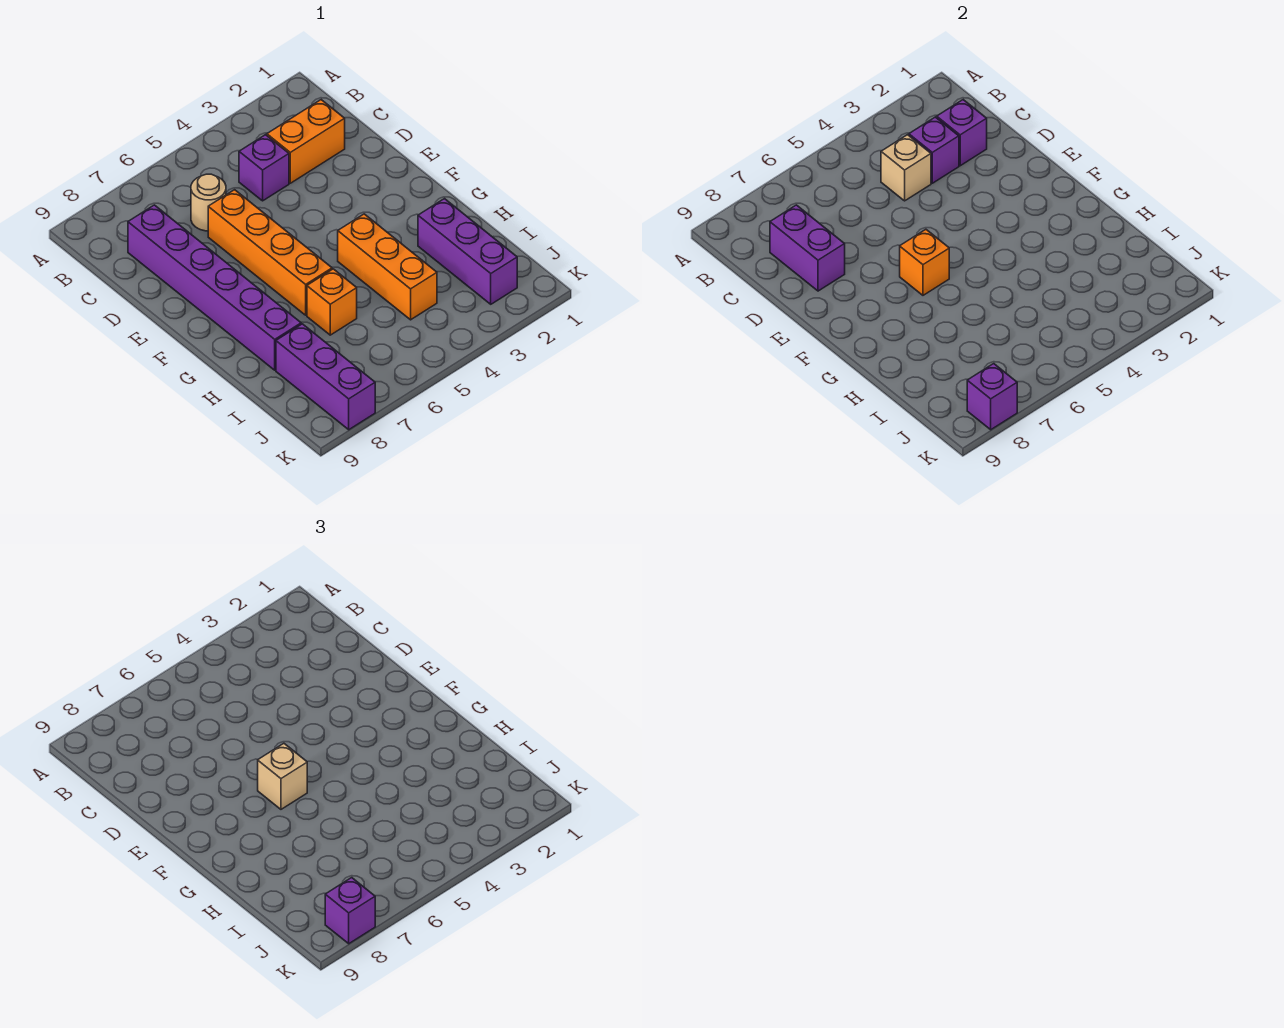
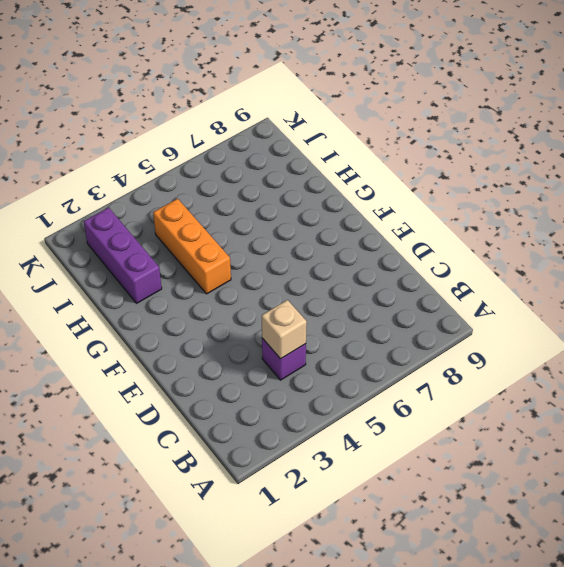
none -> orange 1x2 brick [267,100,345,183]
none -> tan 1x1 round brick [191,174,226,231]
none -> purple 1x6 brick [128,205,301,370]

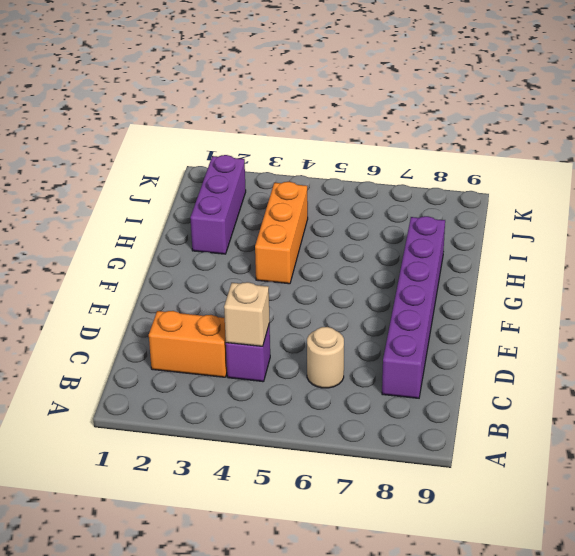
none -> orange 1x4 brick [208,190,332,315]
none -> orange 1x1 brick [307,269,357,335]
none -> purple 1x3 brick [276,324,375,430]

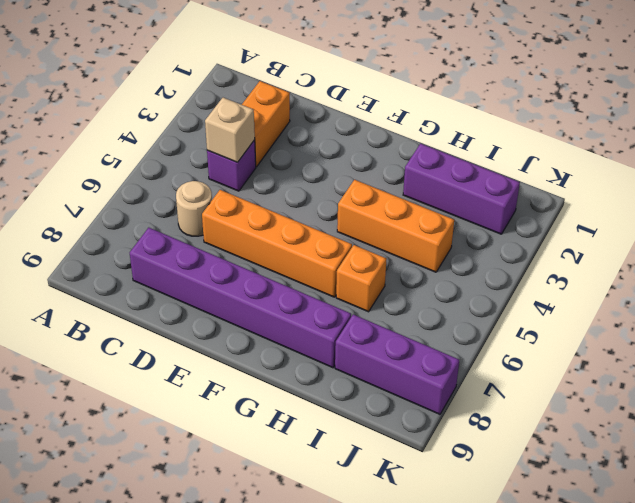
none -> purple 1x1 brick [937,100,987,166]
none -> purple 1x1 brick [909,117,959,183]
none -> purple 1x2 brick [770,205,845,291]

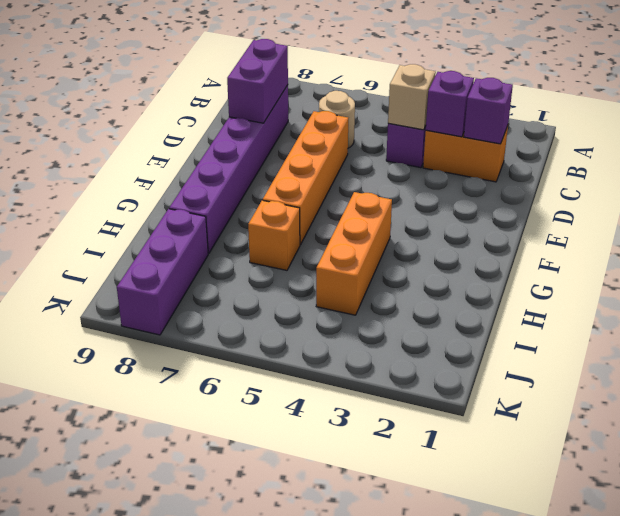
none -> purple 1x3 brick [418,199,517,304]
none -> orange 1x1 brick [900,229,949,295]
none -> purple 1x1 brick [967,364,1017,430]

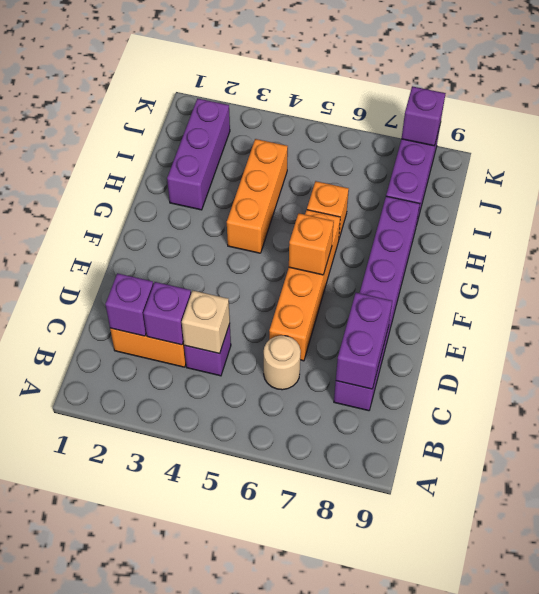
none -> tan 1x1 brick [258,743,307,809]
none -> purple 1x1 brick [325,878,375,944]

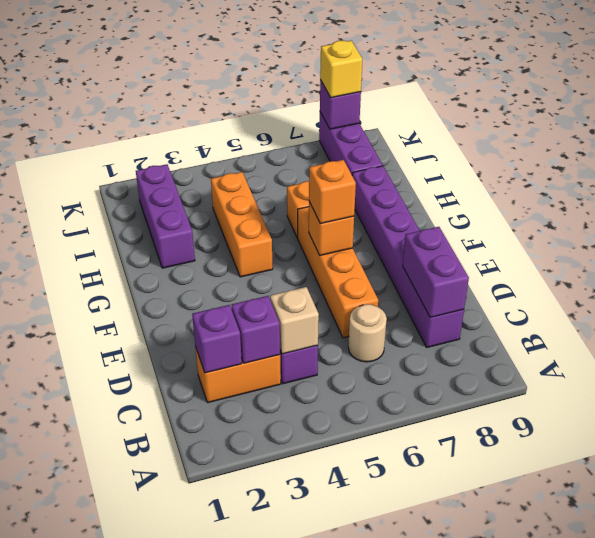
orange 1x1 brick [309,160,356,224] -> tan 1x1 brick [258,743,307,809]
yellow 1x1 brick [320,41,362,98] -> purple 1x1 brick [325,878,375,944]

